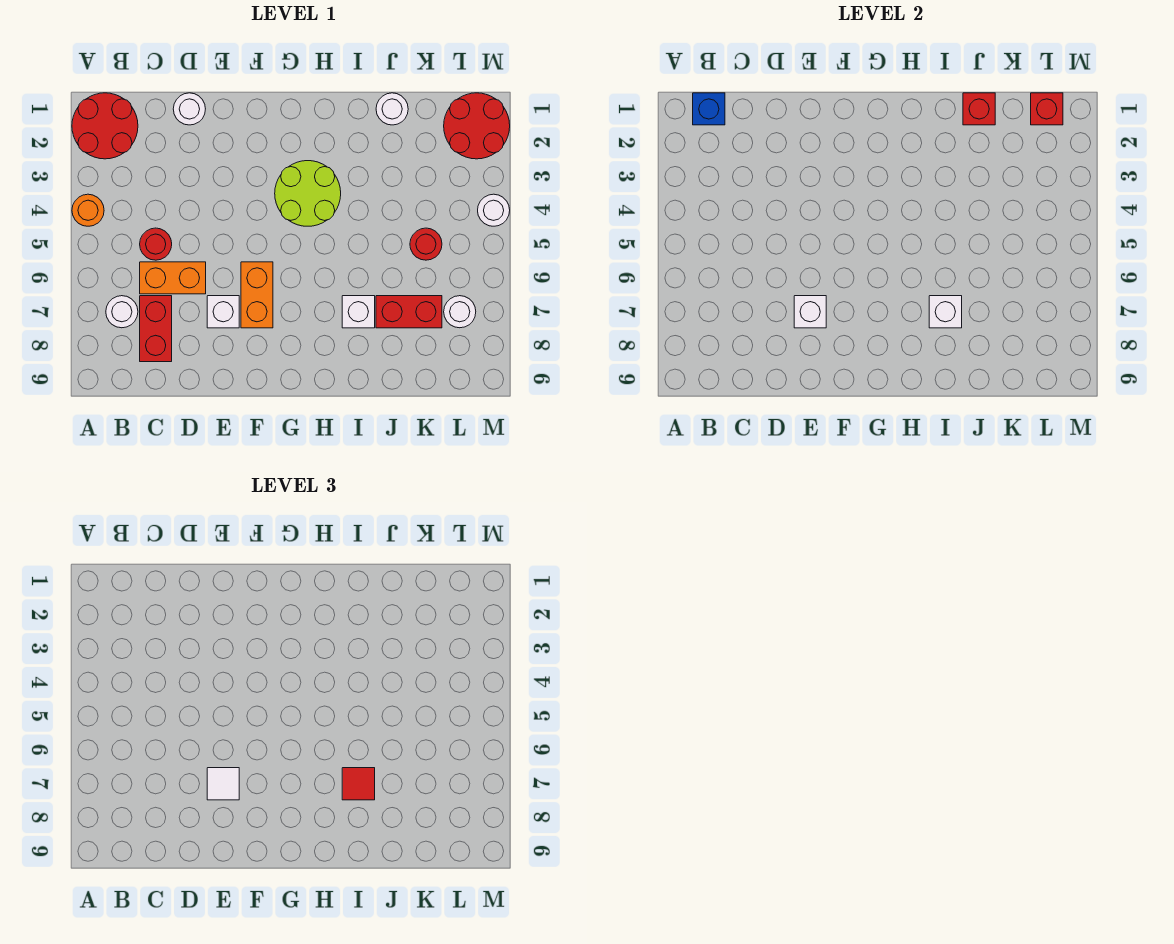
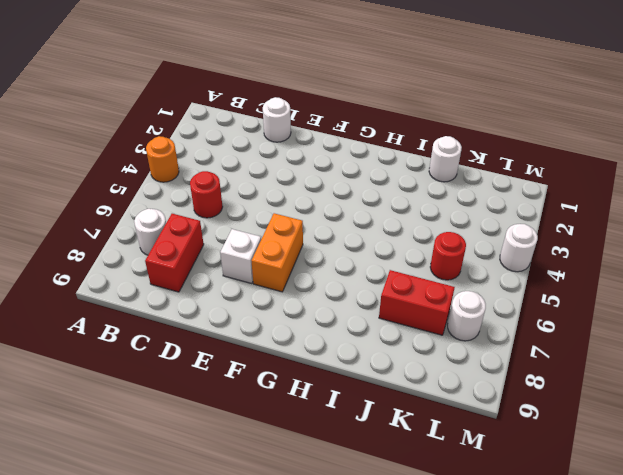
none -> red 2x2 round brick [72,93,138,159]
none -> orange 1x2 brick [140,262,206,294]
none -> lime 2x2 round brick [275,161,341,226]

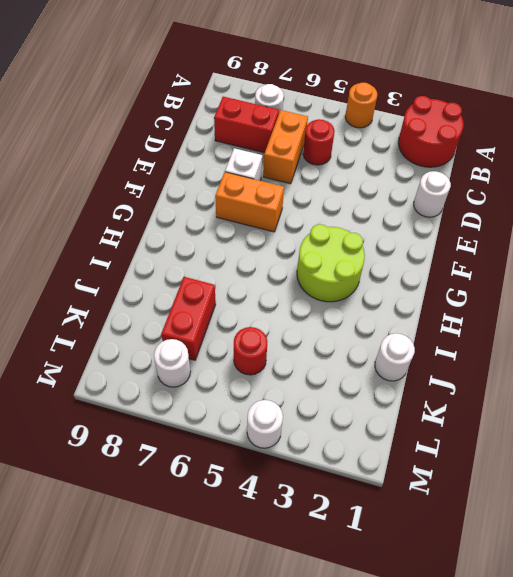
none -> white 1x1 brick [342,296,375,328]
none -> red 2x2 round brick [444,93,510,159]
none -> blue 1x1 brick [693,93,725,125]

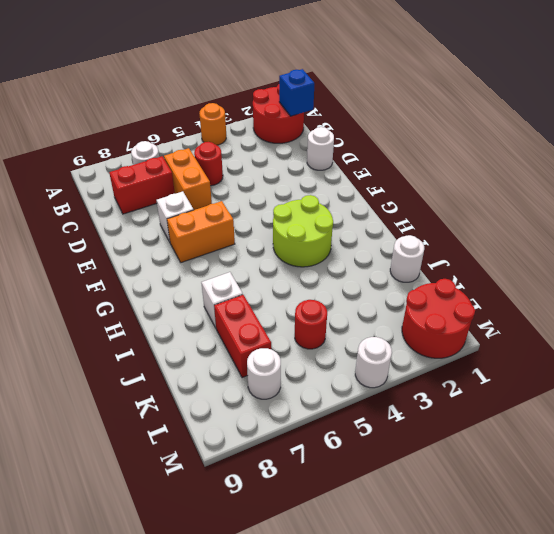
none -> white 1x1 brick [794,296,826,328]
none -> white 1x1 brick [929,296,962,328]
none -> red 1x1 brick [963,93,995,125]

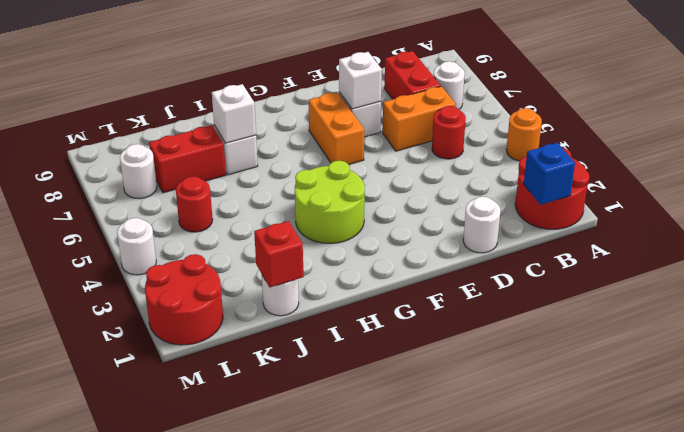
none -> red 1x1 brick [1031,93,1063,125]
none -> white 1x1 tile [207,768,239,800]
none -> red 1x1 tile [342,768,375,800]

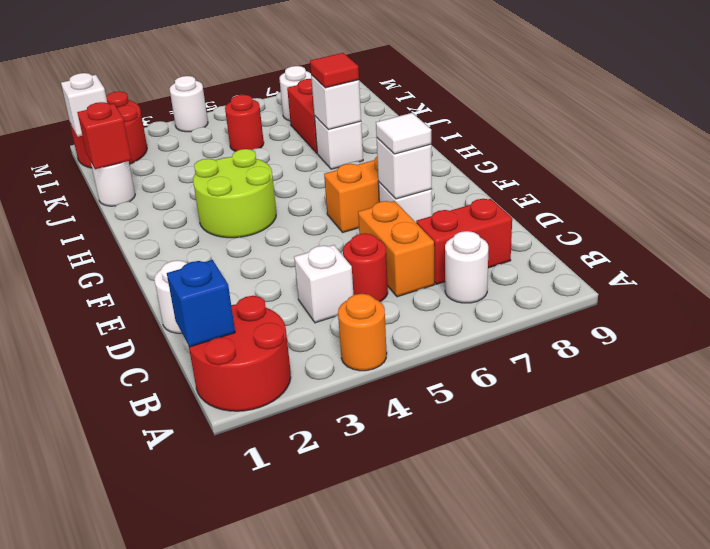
white 1x1 brick [294,245,353,323] -> none
white 1x1 brick [61,73,107,137] -> red 1x1 brick [1031,93,1063,125]

